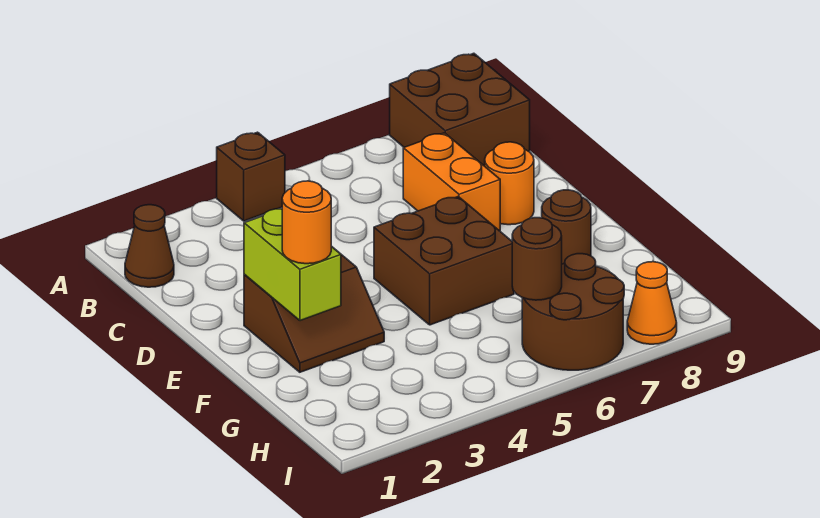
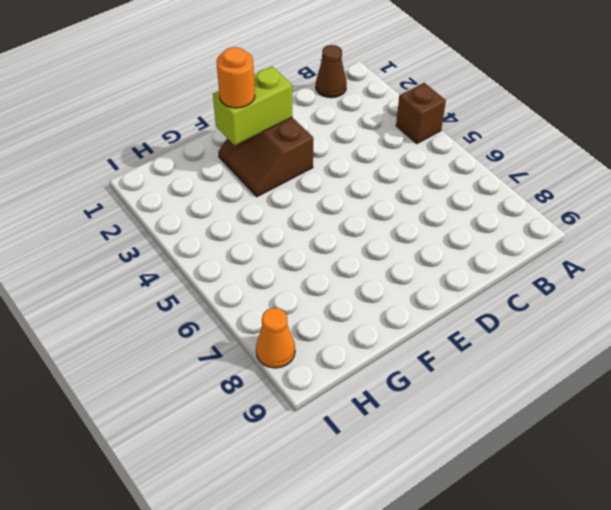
none -> brown 2x2 brick [390,53,530,166]
none -> orange 1x2 brick [403,133,500,231]
none -> orange 1x1 round brick [485,142,534,225]

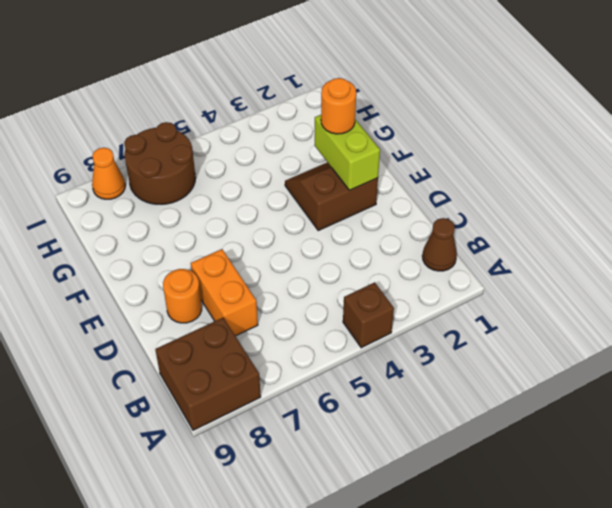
none -> brown 2x2 brick [374,196,514,325]
none -> brown 1x1 round brick [542,190,591,264]
none -> brown 1x1 round brick [512,218,562,300]

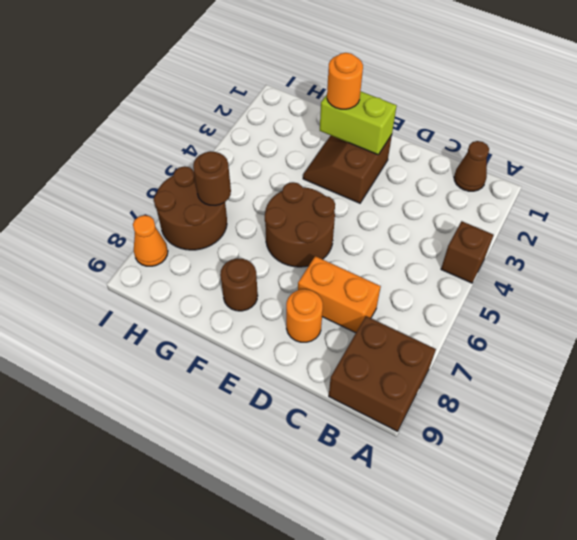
brown 2x2 round brick [265,182,335,267] -> brown 2x2 brick [374,196,514,325]

